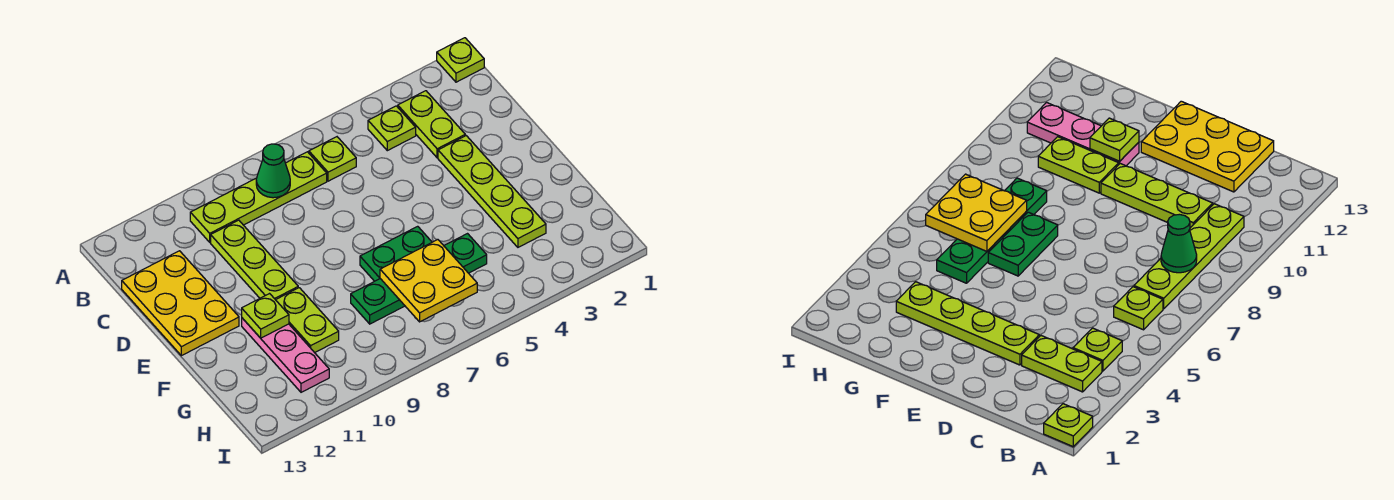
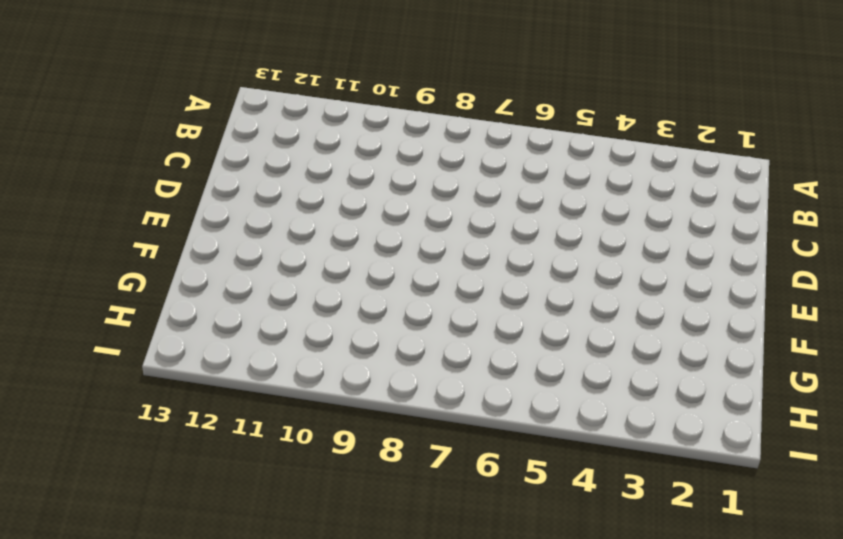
none -> lime 1x1 plate [437,38,484,82]
none -> lime 1x2 plate [398,91,465,158]
none -> lime 1x1 plate [368,106,416,151]

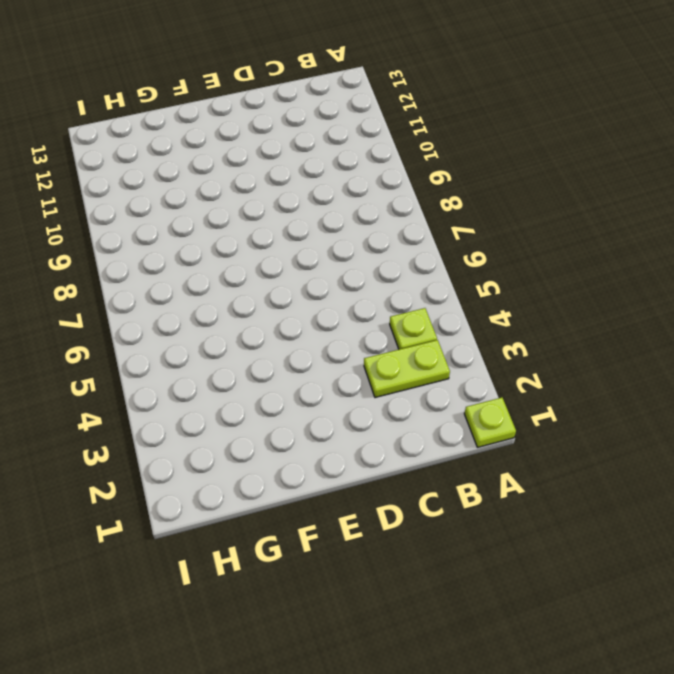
none -> lime 1x1 plate [309,137,356,181]
none -> lime 1x4 plate [190,152,327,242]
none -> lime 1x3 plate [211,220,298,300]

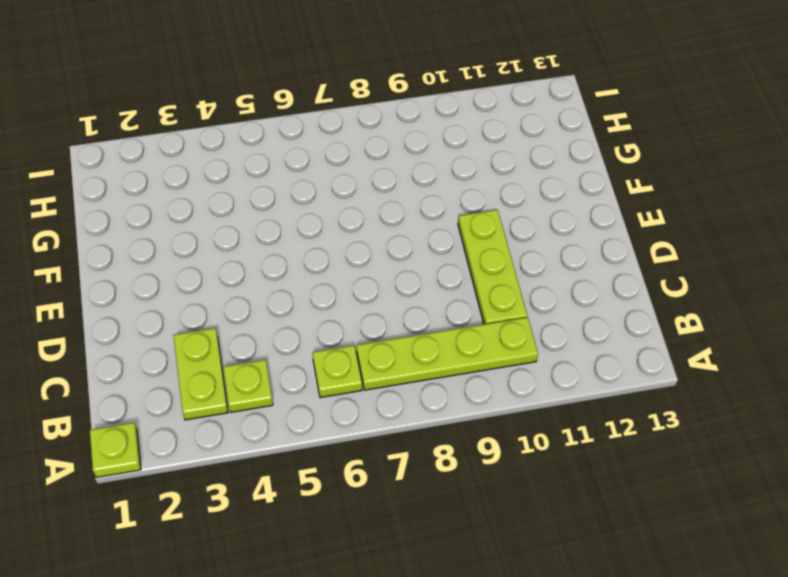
none -> yellow 2x3 plate [122,251,239,356]
none -> lime 1x4 plate [438,136,546,247]
none -> green 1x2 plate [360,226,432,281]

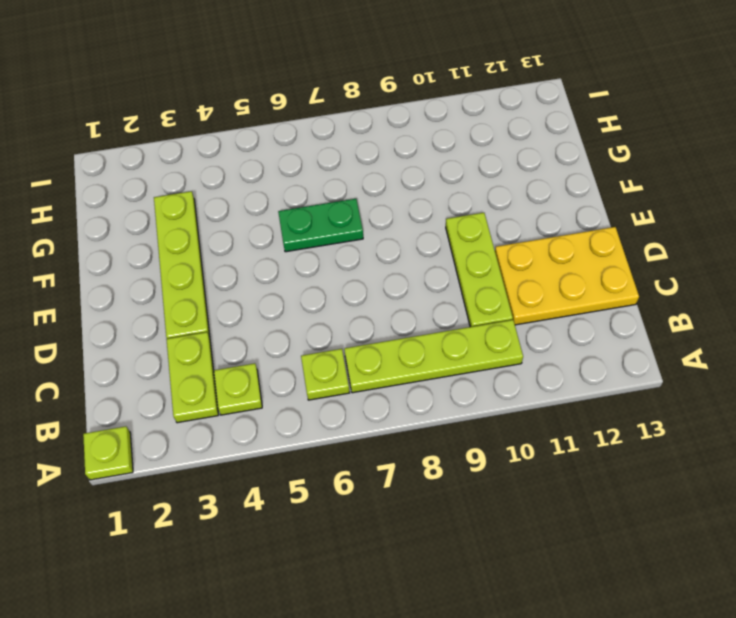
yellow 2x3 plate [495,227,639,325] -> yellow 2x3 plate turned to [122,251,239,356]
none -> lime 1x2 plate [276,288,339,353]
none -> pink 1x3 plate [242,318,329,392]
none -> green 1x4 plate [351,234,487,324]

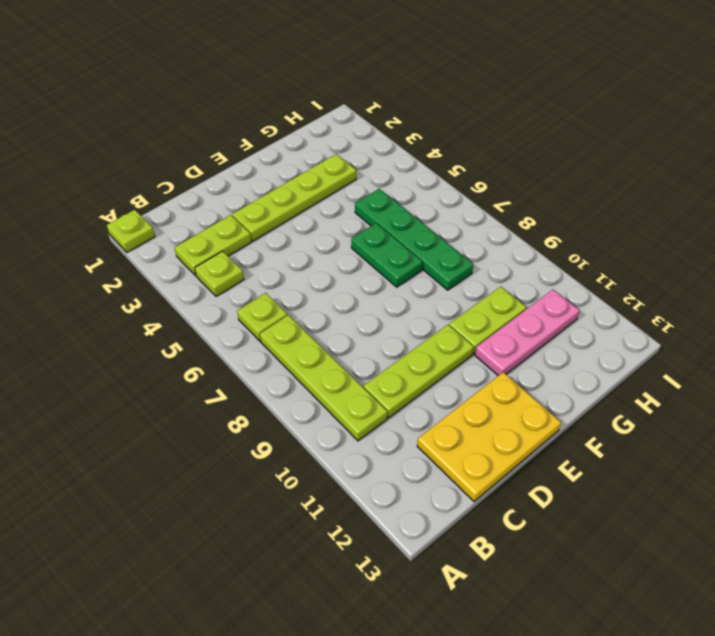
none -> green 1x1 cone [256,144,290,198]
none -> lime 1x1 plate [242,294,289,338]
none -> yellow 2x2 plate [380,240,477,322]

